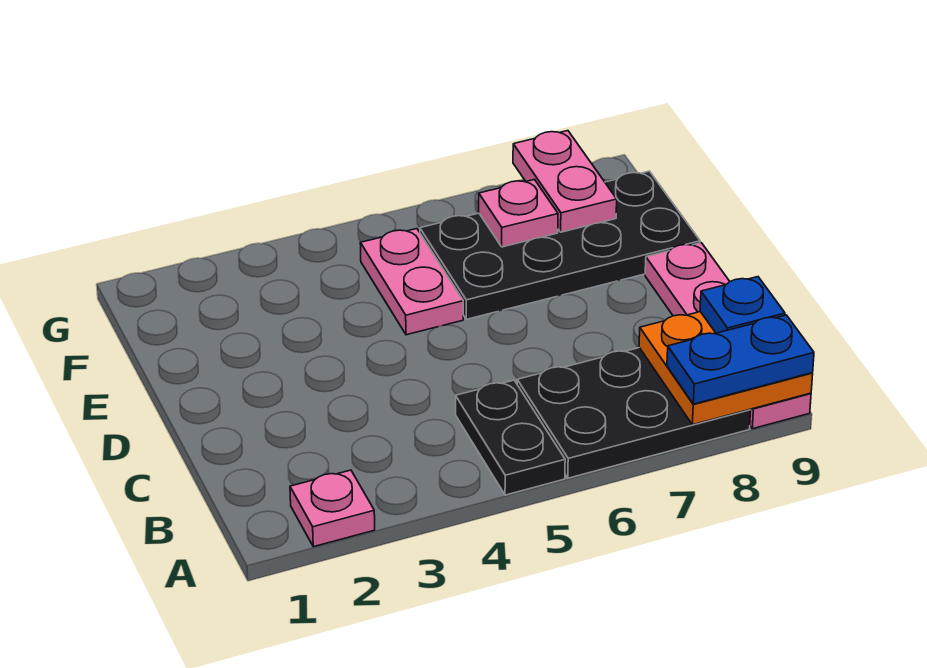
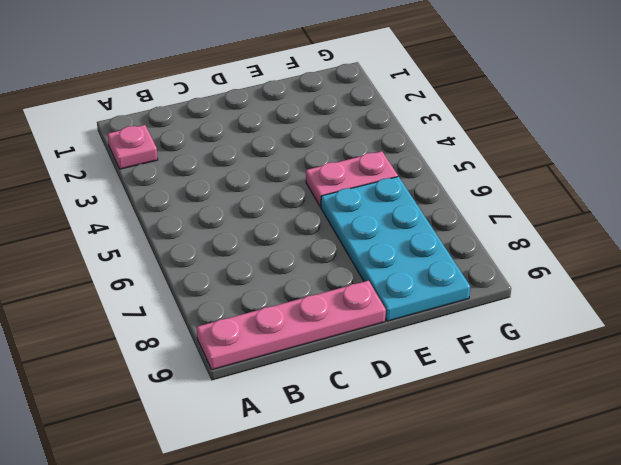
cyan 2x4 plate [321,177,470,321] -> black 2x4 plate [420,171,700,319]
none -> black 1x2 plate [456,380,565,495]
none -> black 2x3 plate [517,348,751,478]

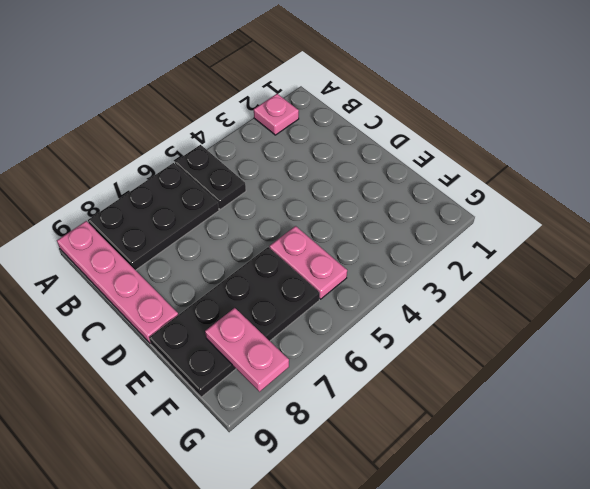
none -> orange 2x2 plate [639,312,813,425]
none -> pink 1x1 plate [479,180,558,247]

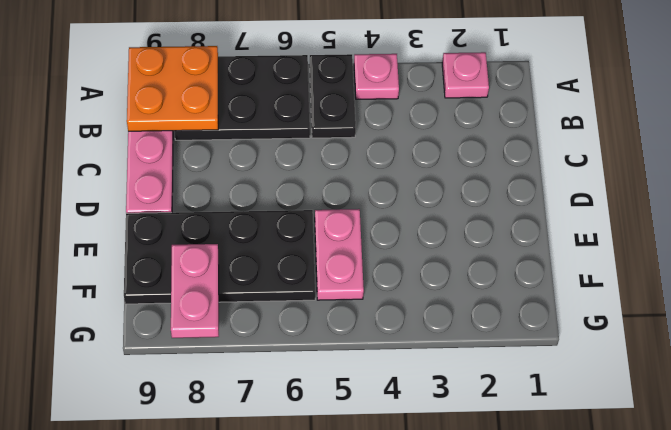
pink 1x1 plate [354,54,399,99] -> pink 1x1 plate moved to [479,180,558,247]
none -> blue 1x2 plate [667,315,814,404]
none -> blue 1x1 plate [700,277,785,333]

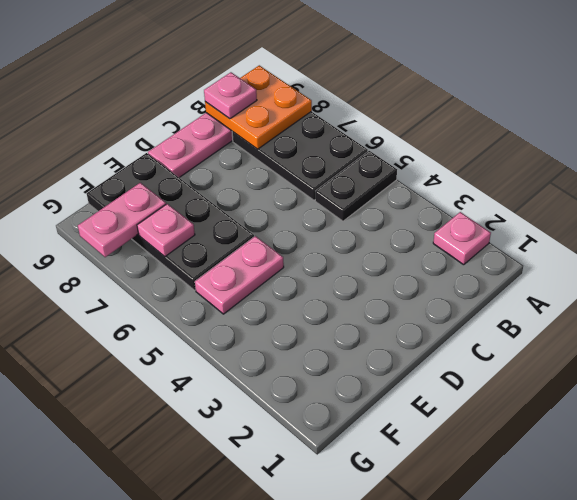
pink 1x1 plate [204,72,257,119] -> blue 1x1 plate [700,277,785,333]
none -> blue 1x2 plate [667,315,814,404]

